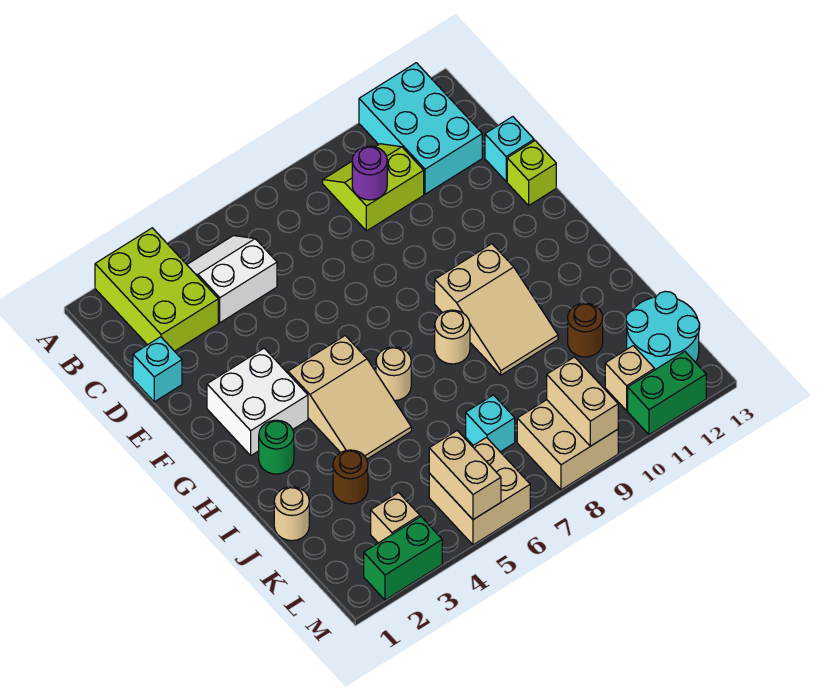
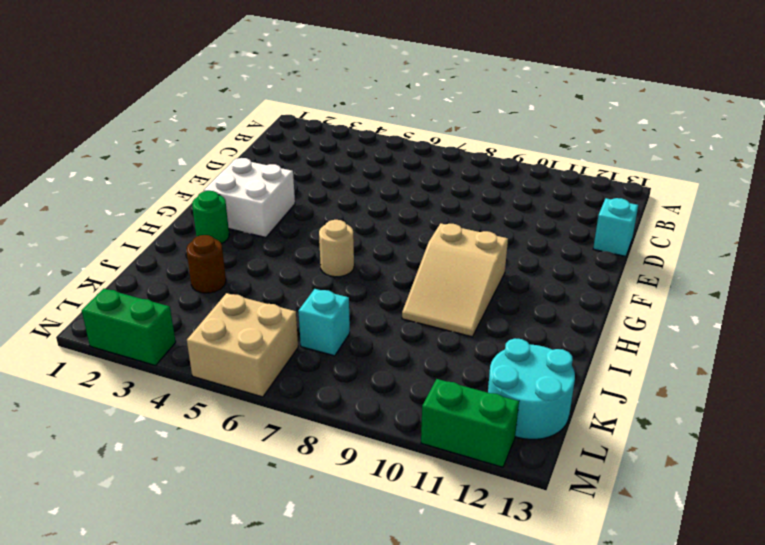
none -> lime 2x3 brick [95,228,218,351]
none -> cyan 2x3 brick [359,63,482,194]
none -> white 2x2 slope [187,236,277,323]

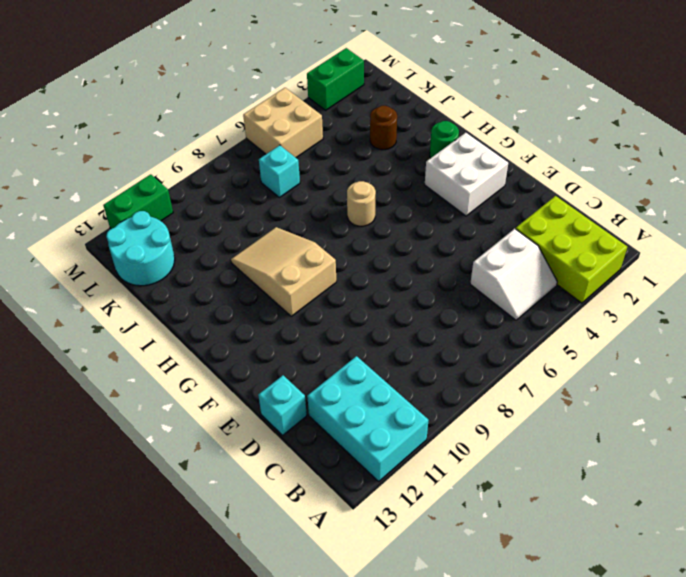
none -> lime 2x2 slope [323,144,424,231]
none -> cyan 1x1 brick [133,337,182,402]
none -> lime 1x1 brick [507,141,556,205]

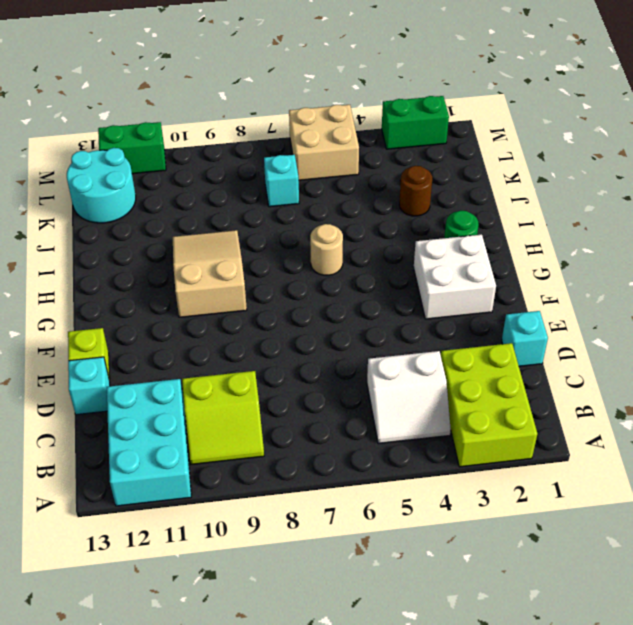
none -> tan 2x3 slope [288,336,411,459]
none -> tan 1x1 round brick [435,310,470,364]
none -> tan 1x1 round brick [274,487,309,541]

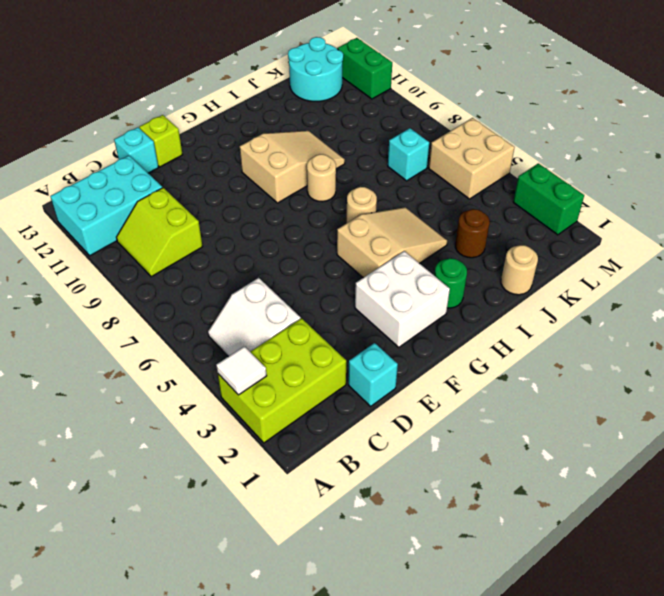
white 1x1 tile [216,346,267,395] -> none
none -> brown 1x1 round brick [568,303,603,357]
none -> tan 1x1 brick [371,493,420,543]
none -> tan 2x2 brick [517,400,618,490]

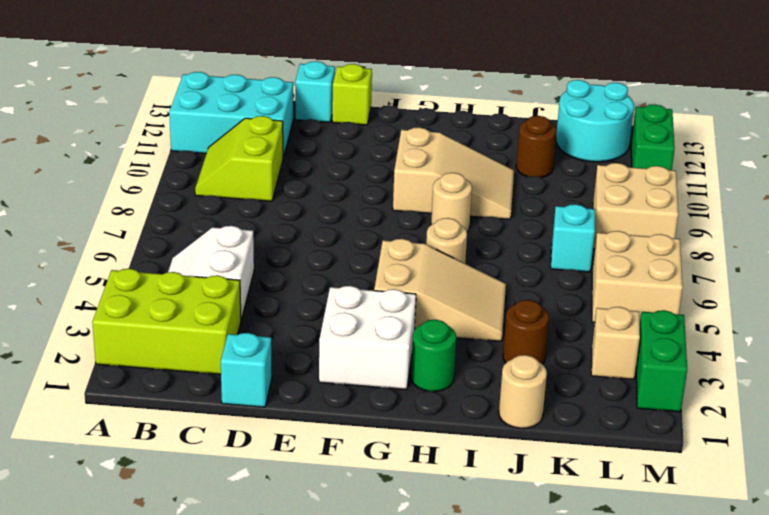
none -> tan 1x1 brick [605,346,655,411]
none -> purple 1x1 round brick [352,146,387,200]
none -> tan 1x2 brick [429,431,501,520]

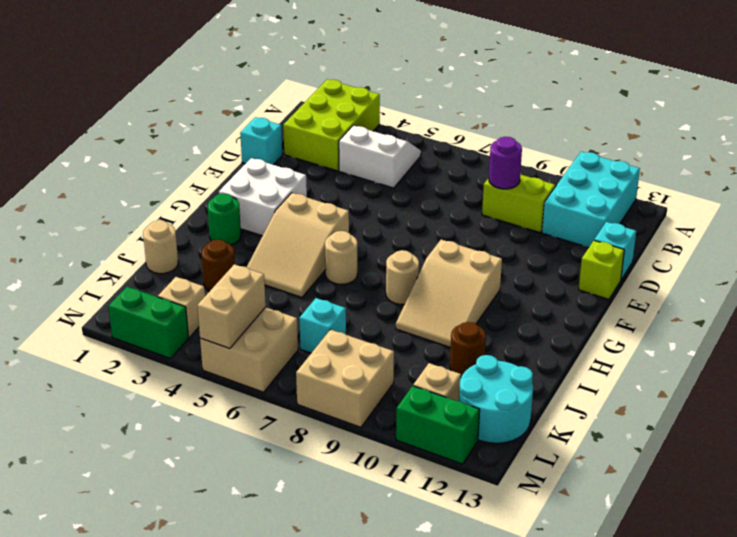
none -> tan 1x2 brick [547,357,618,446]

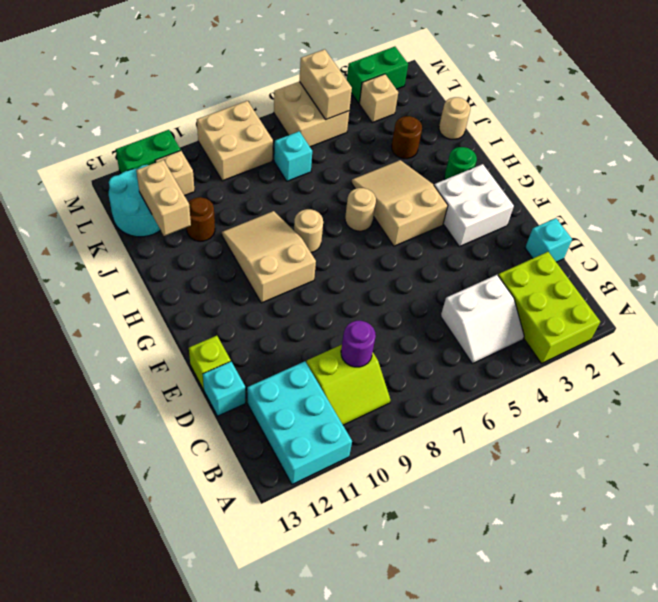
tan 1x2 brick [136,160,191,236] -> tan 1x2 brick moved to [547,357,618,446]

